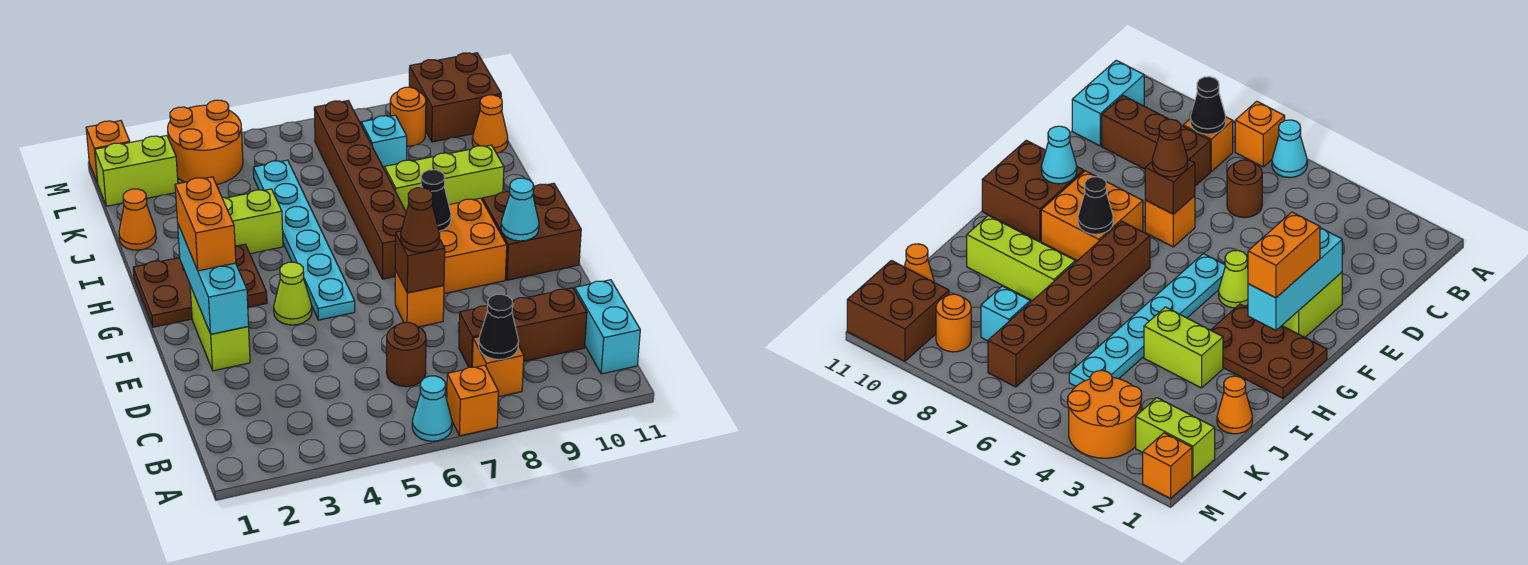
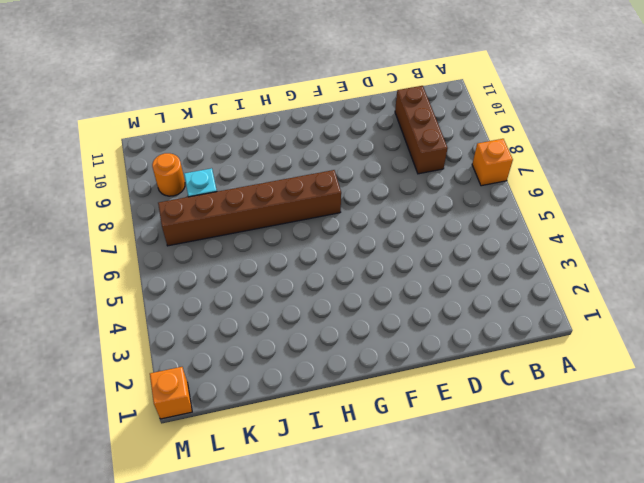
none -> cyan 1x1 cone [412,376,452,441]
none -> orange 1x1 brick [472,337,524,397]
none -> cyan 1x2 brick [575,280,640,374]
none -> brown 1x1 round brick [387,322,426,387]

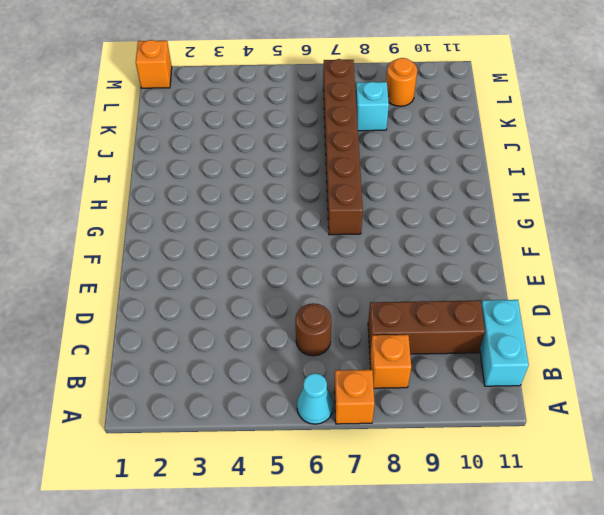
none -> lime 1x2 brick [190,285,250,371]
none -> orange 1x1 brick [395,270,444,327]
none -> lime 1x1 cone [274,262,312,325]
none -> cyan 1x6 plate [253,160,355,320]

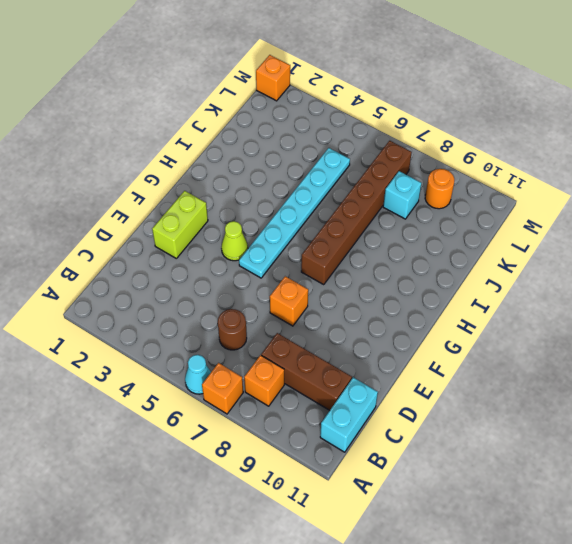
none -> orange 2x2 brick [439,198,507,294]
none -> brown 2x2 brick [483,183,581,280]
none -> brown 2x3 plate [133,244,267,327]
none -> lime 1x2 brick [222,189,283,254]

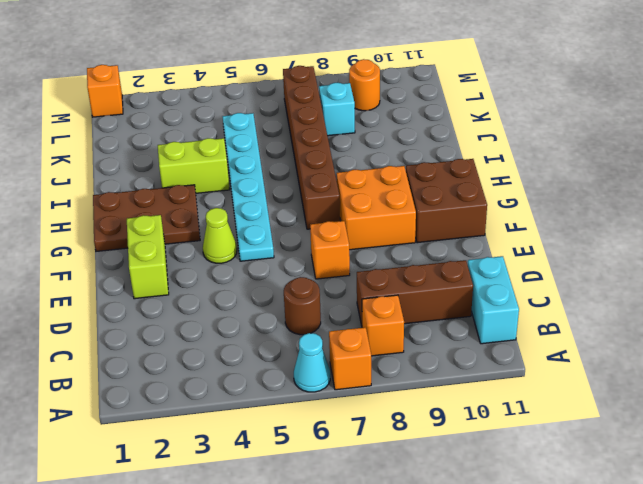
none -> lime 1x3 brick [384,145,504,212]
none -> orange 1x1 cone [119,189,156,250]
none -> orange 1x1 cone [472,95,508,153]
none -> lime 1x2 brick [95,136,178,206]

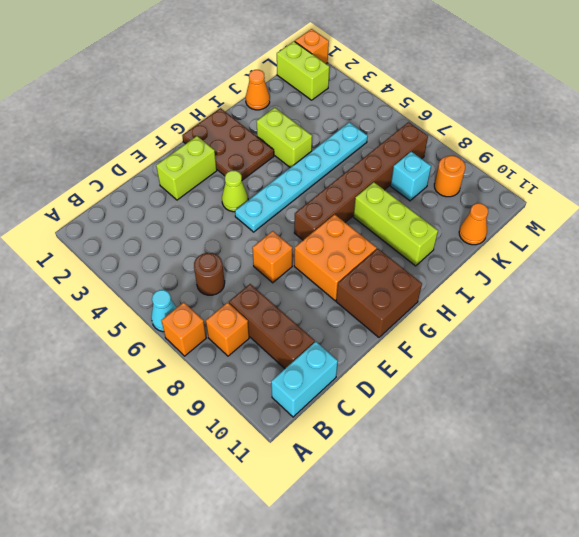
none -> orange 2x2 round brick [168,100,243,185]
none -> brown 2x2 brick [409,53,501,142]
none -> black 1x1 cone [479,294,519,360]
none -> cyan 1x3 brick [178,225,249,334]

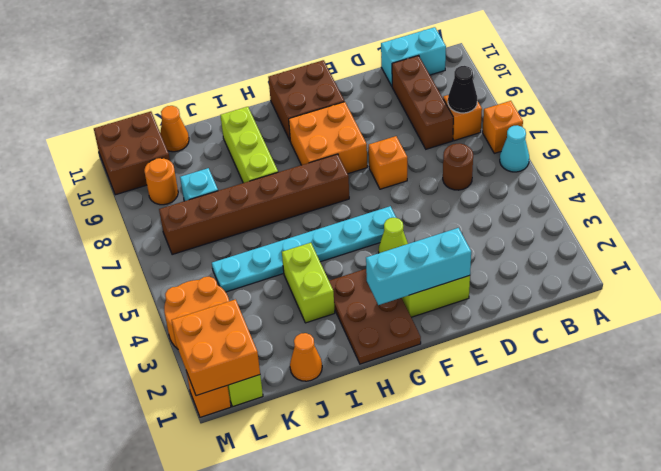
orange 2x2 brick [171,299,260,396] -> none
none -> brown 1x1 brick [395,231,445,293]
none -> cyan 1x1 cone [501,178,539,241]
none -> black 1x1 cone [421,170,451,231]
none -> brown 1x1 cone [401,188,440,252]

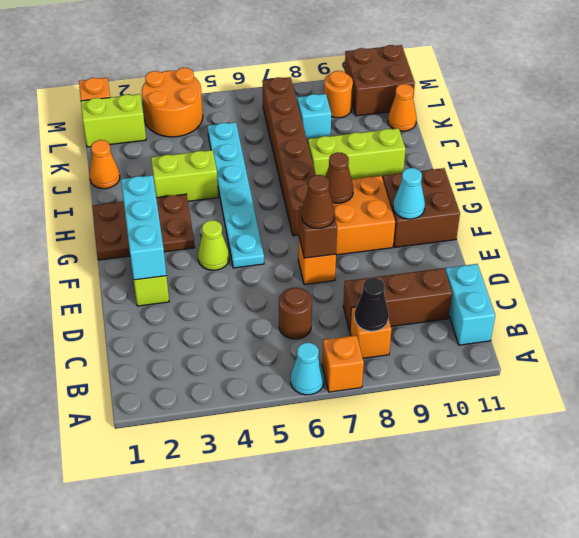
brown 1x1 cone [325,152,353,203] -> black 1x1 cone [421,170,451,231]
none -> orange 1x2 brick [175,177,236,271]

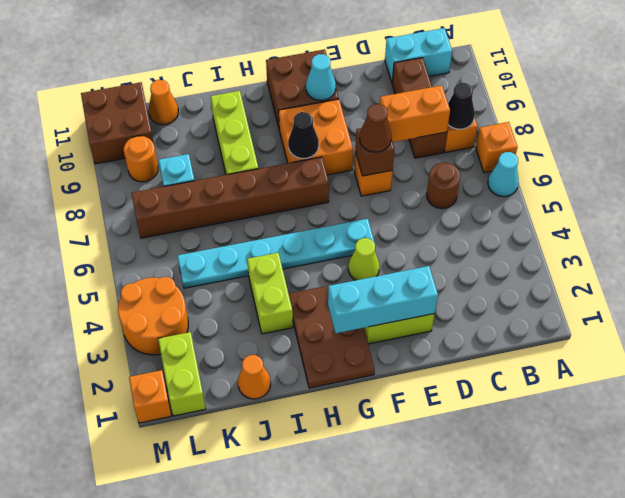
orange 1x2 brick [380,85,450,142] -> orange 1x2 brick moved to [175,177,236,271]

